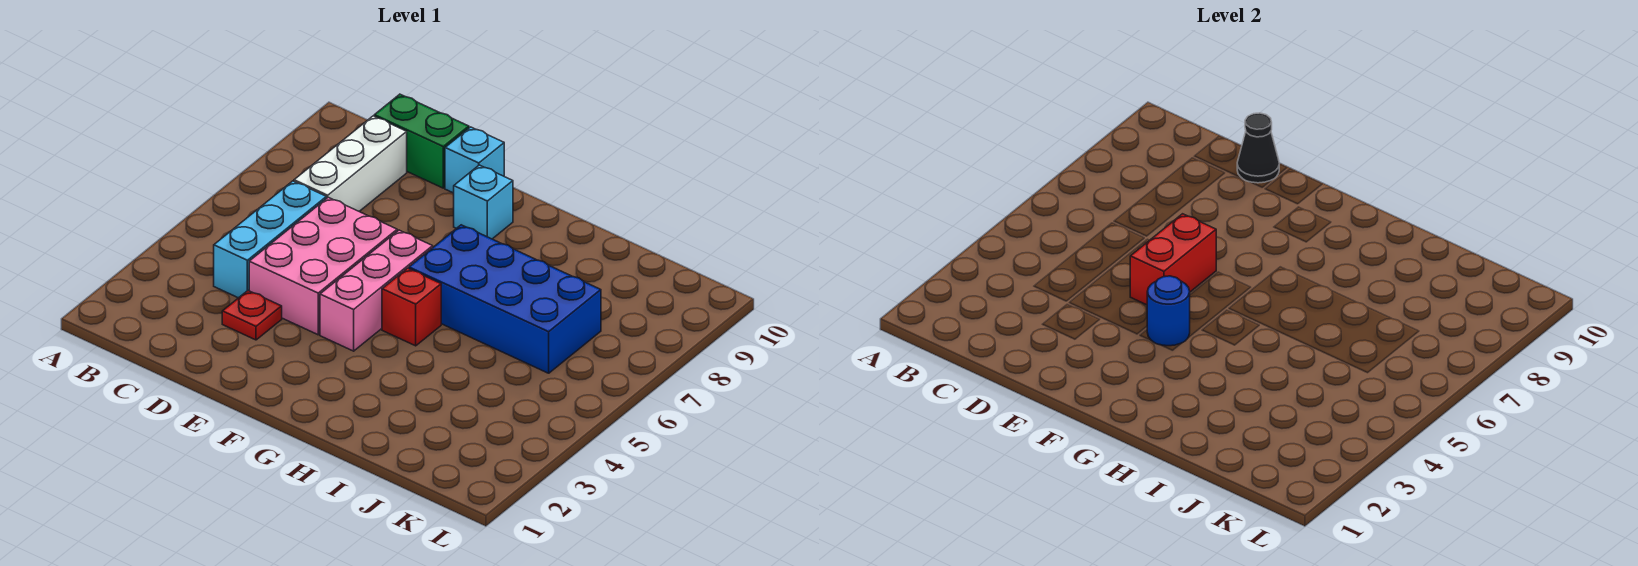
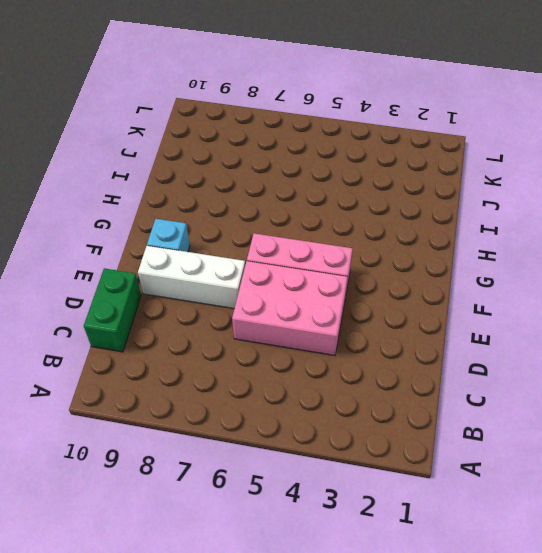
white 1x3 brick [138,246,245,309] -> white 1x3 brick moved to [294,116,407,211]
none -> cyan 1x3 brick [214,181,326,298]
none -> red 1x1 plate [222,291,282,340]
none -> cyan 1x1 brick [445,127,504,193]

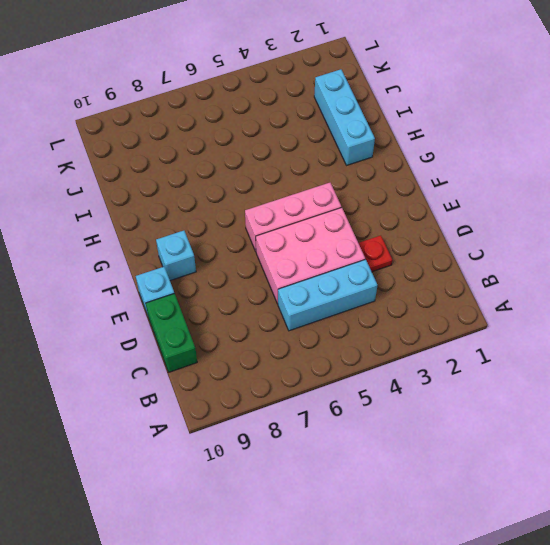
cyan 1x3 brick [314,69,375,165] -> none
none -> white 1x3 brick [294,116,407,211]
none -> red 1x1 brick [382,268,441,346]
none -> blue 2x4 brick [409,225,601,373]

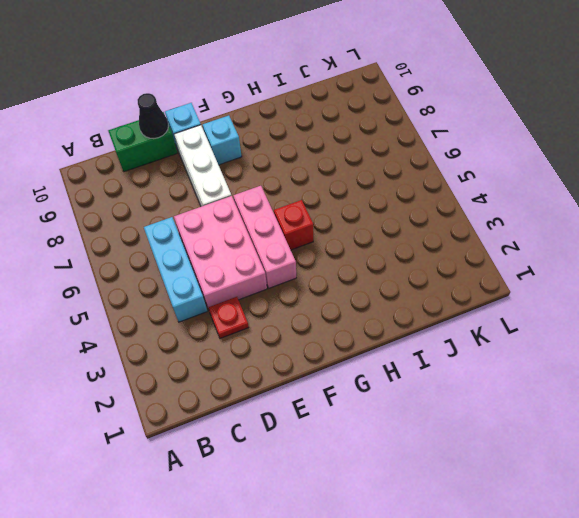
white 1x3 brick [174,125,232,207] -> white 1x3 brick moved to [294,116,407,211]
none -> blue 2x4 brick [409,225,601,373]
none -> red 1x2 brick [1130,214,1216,305]
none -> blue 1x1 round brick [1147,276,1190,346]

